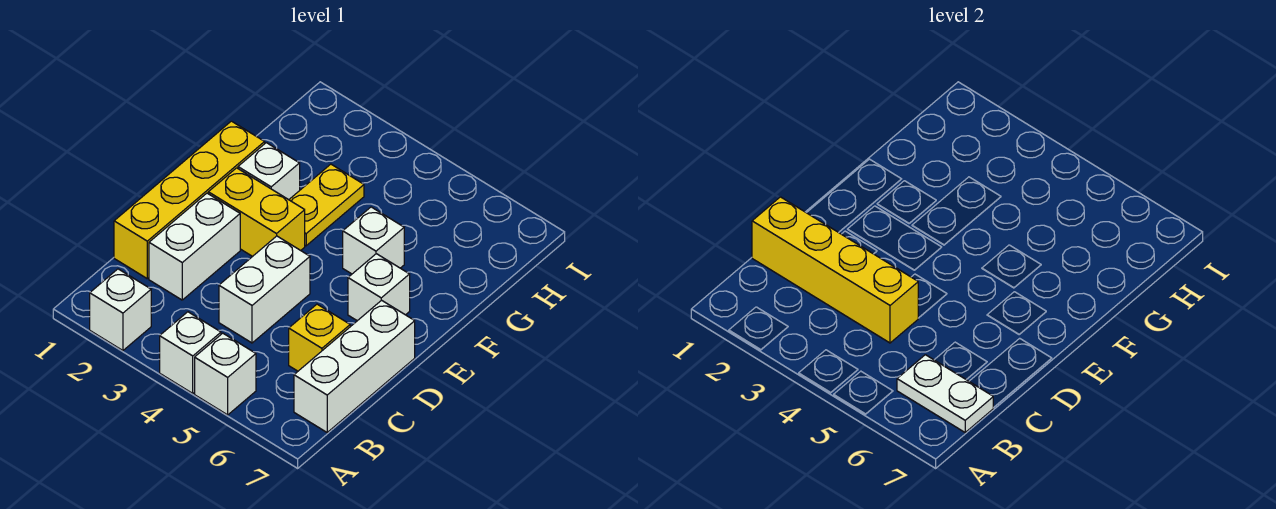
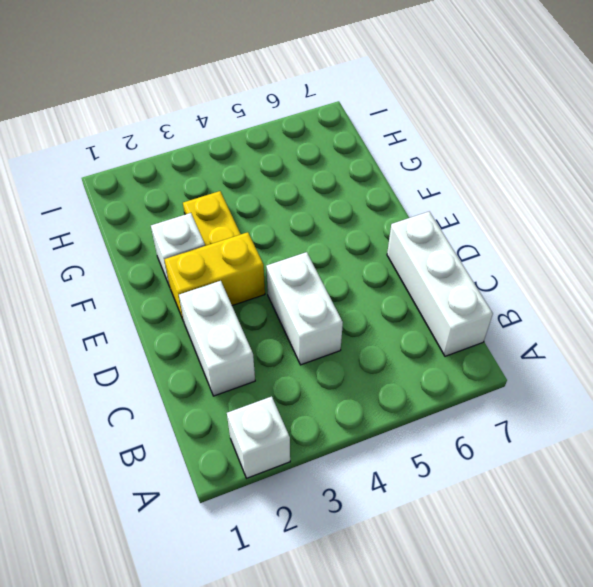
none -> white 1x1 brick [160,312,221,393]
none -> white 1x1 brick [195,333,256,415]
none -> yellow 1x4 brick [114,121,265,278]

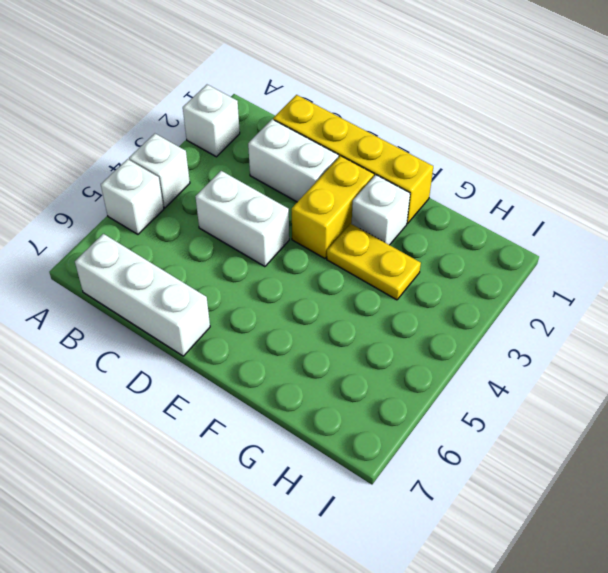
none -> yellow 1x1 brick [289,304,350,371]
none -> white 1x1 brick [348,254,410,321]
none -> white 1x1 brick [343,207,404,274]

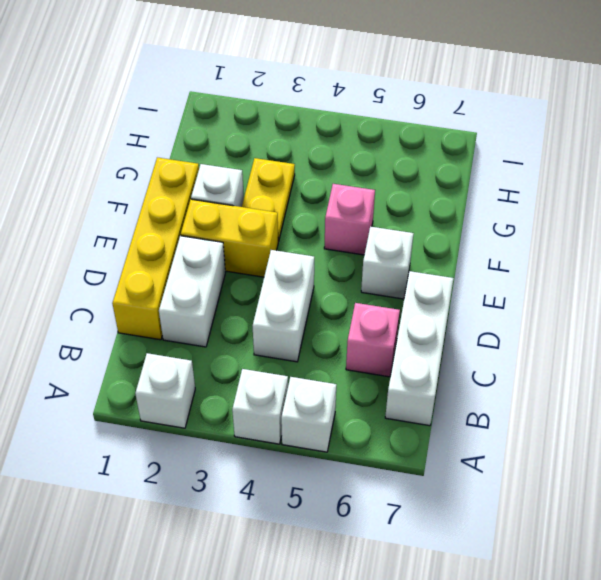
pink 1x1 brick [346,303,400,377] -> yellow 1x1 brick [289,304,350,371]
pink 1x1 brick [324,184,375,255] -> white 1x1 brick [343,207,404,274]
none -> white 1x2 plate [897,355,993,432]
none -> yellow 1x4 brick [752,197,918,343]

